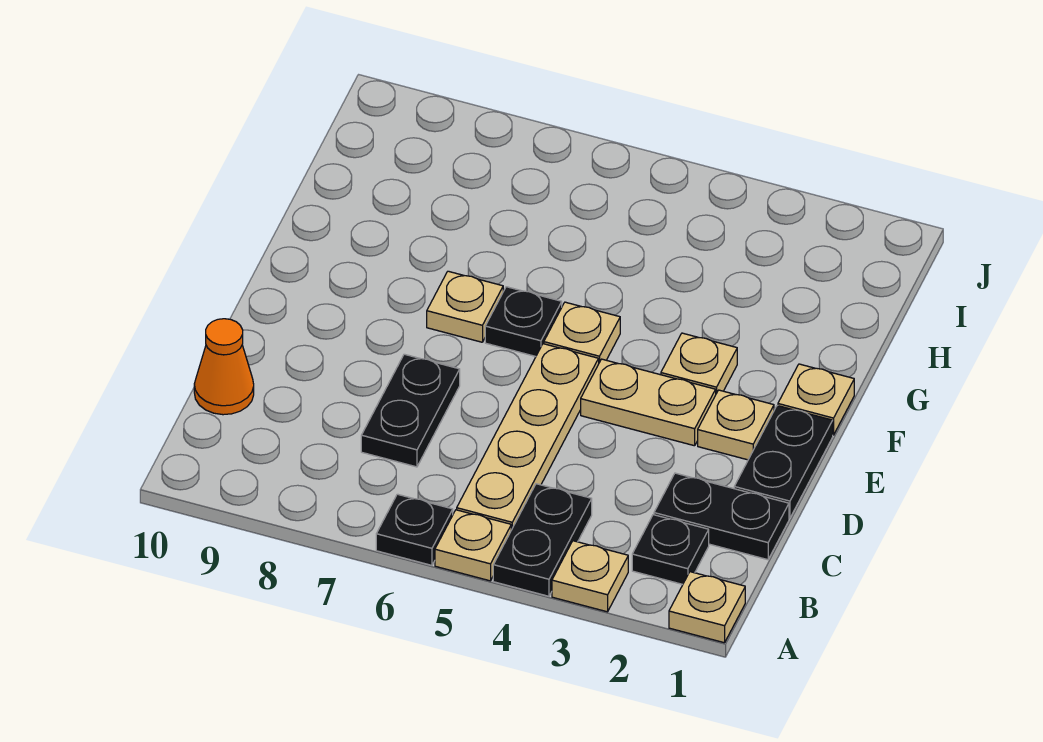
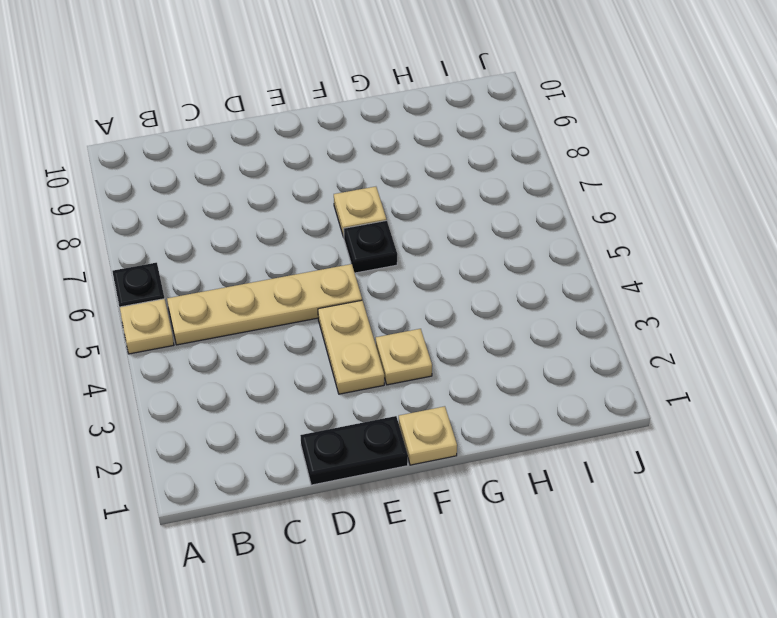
none -> tan 1x1 plate [669,572,745,643]
none -> tan 1x1 plate [552,541,628,612]
none -> black 1x2 plate [493,484,592,596]

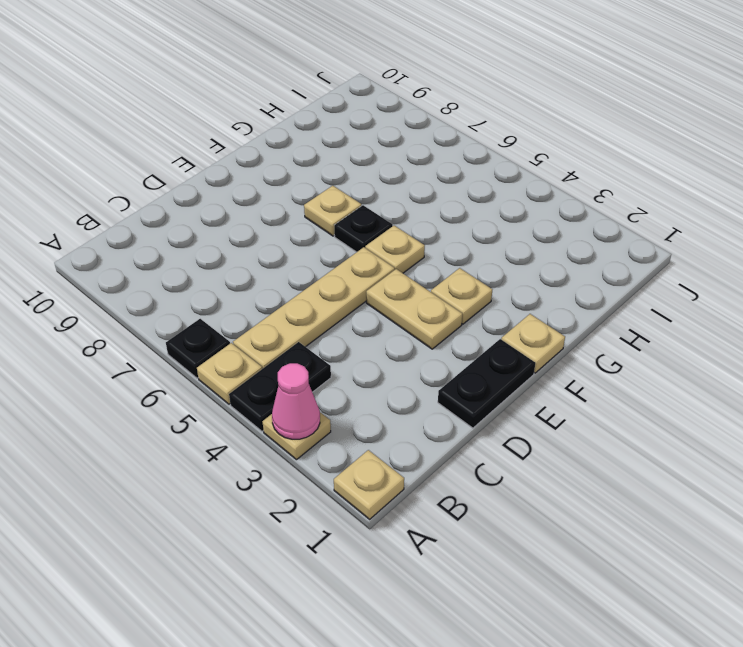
pink 1x1 cone [272,363,320,439] -> none
none -> black 1x1 plate [632,515,709,584]
none -> black 1x2 plate [654,473,789,560]
none -> black 1x2 plate [361,354,460,467]

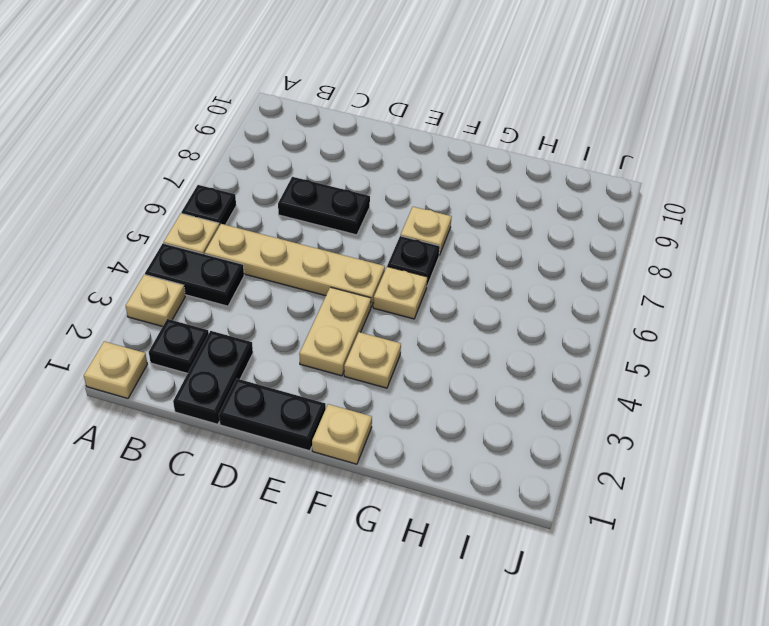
none -> orange 1x1 cone [194,319,254,415]
none -> tan 1x1 plate [698,390,774,460]

